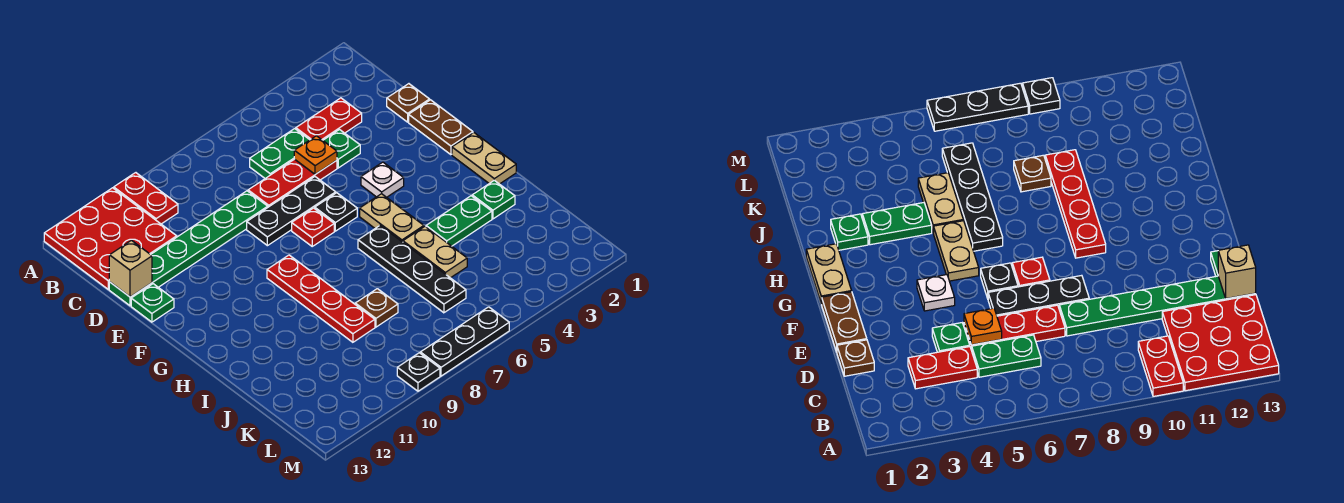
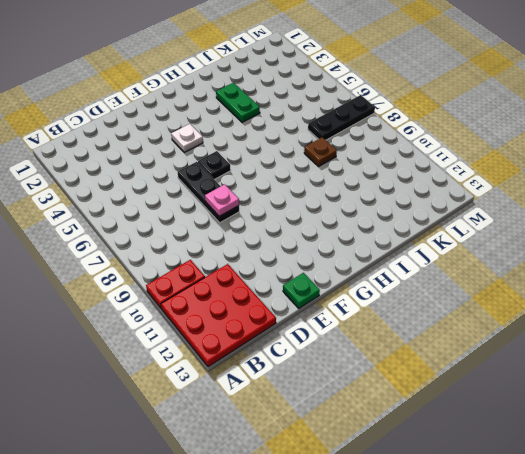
pink 1x1 plate [205,184,239,216] -> none
black 1x3 plate [308,95,375,140] -> black 1x3 plate turned to [420,307,509,376]
none -> red 1x2 plate [296,98,362,140]
none -> green 1x2 plate [250,129,309,178]
none -> brown 1x1 plate [387,84,430,122]

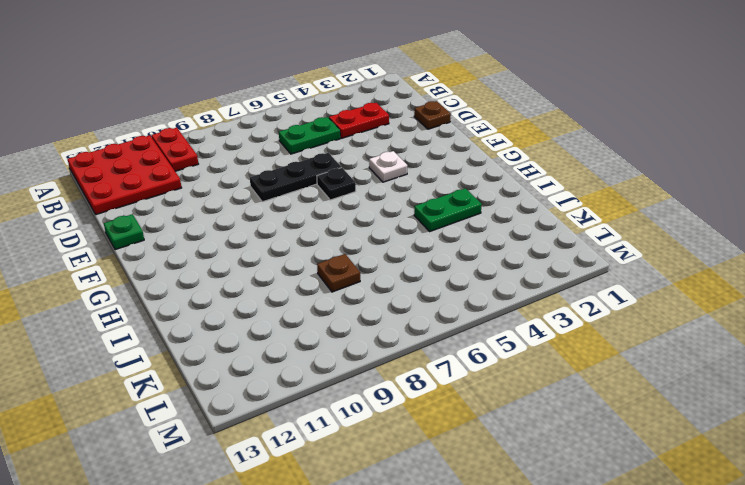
none -> green 1x1 plate [323,130,360,168]
none -> red 1x3 plate [248,159,337,207]
none -> green 1x6 plate [109,191,268,306]

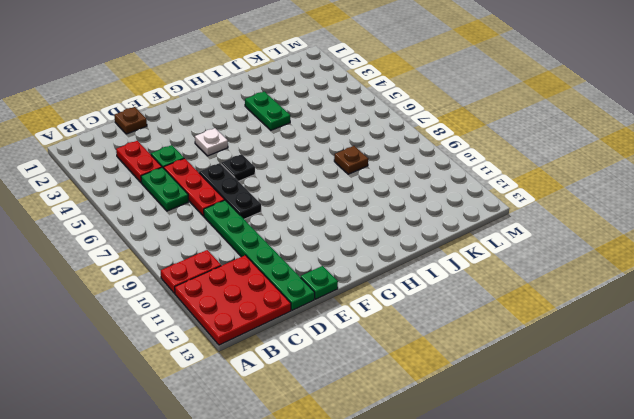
none -> brown 1x2 plate [409,100,473,155]
none -> red 1x1 plate [292,208,334,246]
none -> tan 1x2 plate [452,133,516,184]

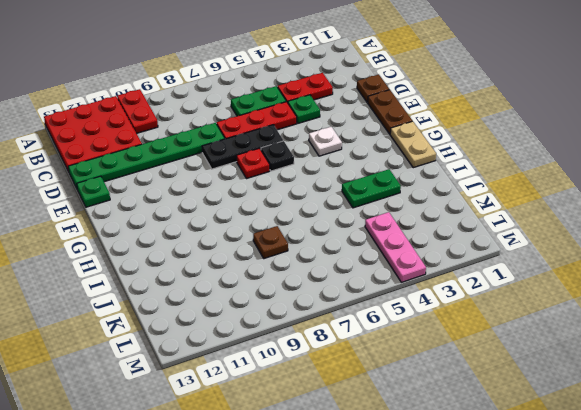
pink 1x3 plate [365,212,426,282] -> none
none -> tan 1x2 plate [360,194,424,242]
none -> red 1x4 plate [267,255,375,342]
none -> black 1x4 plate [358,226,466,313]

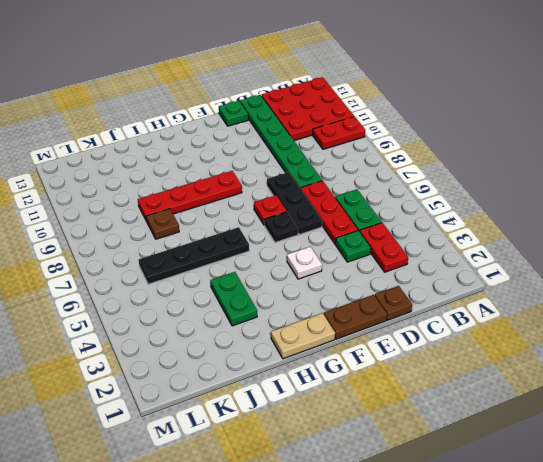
none -> tan 1x2 plate [360,194,424,242]
none -> green 1x1 plate [472,180,515,219]
none -> tan 1x2 plate [403,227,467,278]

